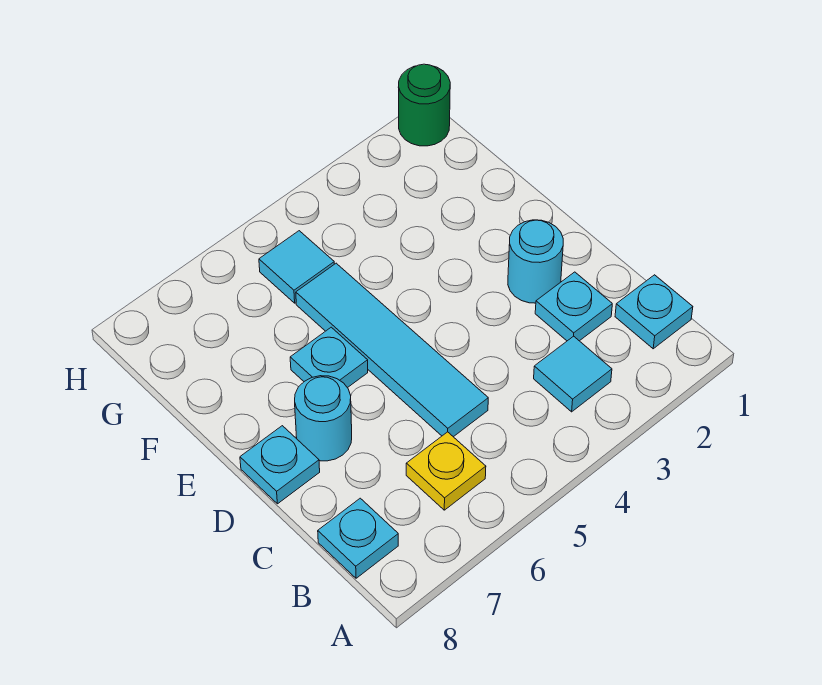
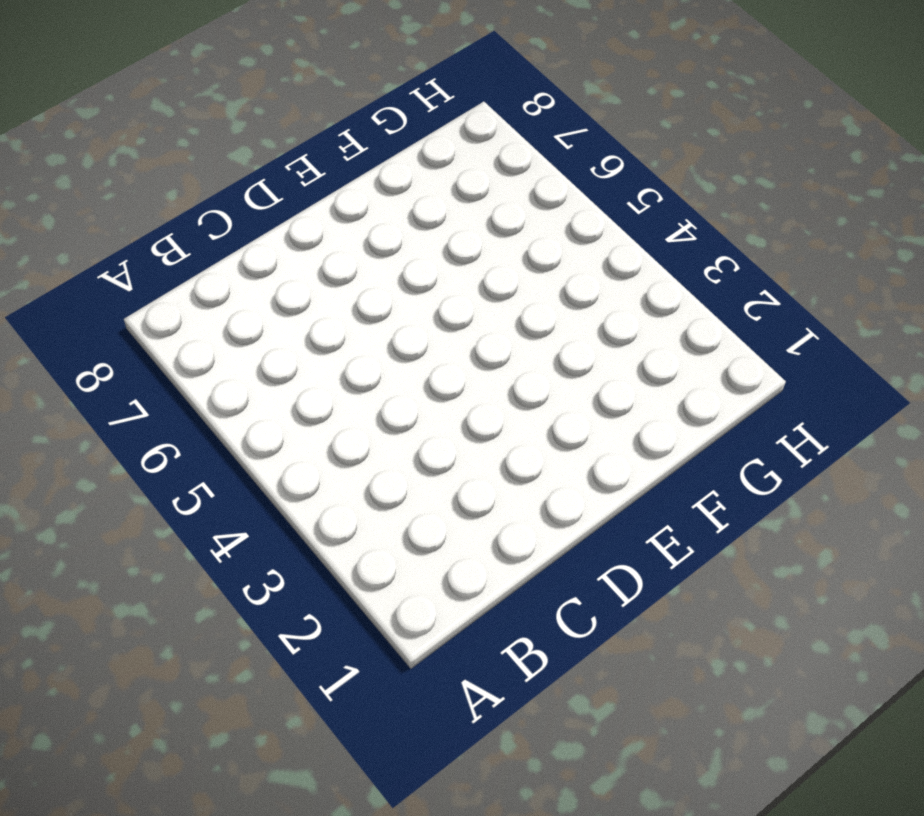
none -> cyan 1x1 plate [615,275,693,349]
none -> cyan 1x1 tile [534,336,612,412]
none -> yellow 1x1 plate [406,432,486,510]

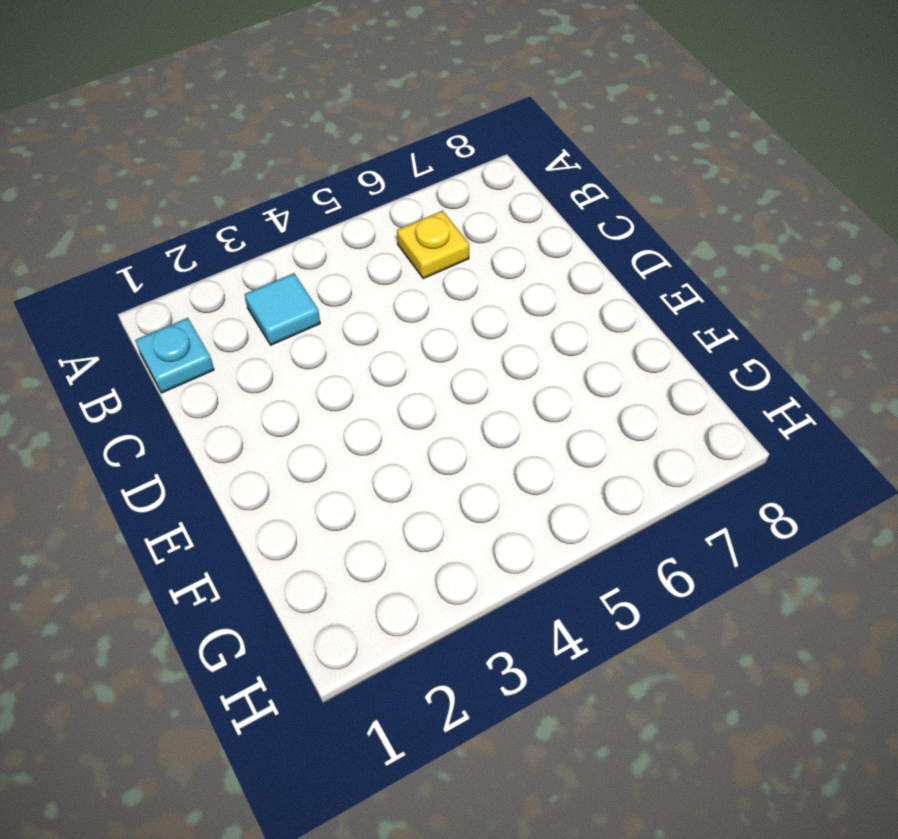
none -> cyan 1x1 plate [318,498,398,578]
none -> cyan 1x1 plate [535,272,612,341]
none -> cyan 1x4 tile [296,263,488,437]

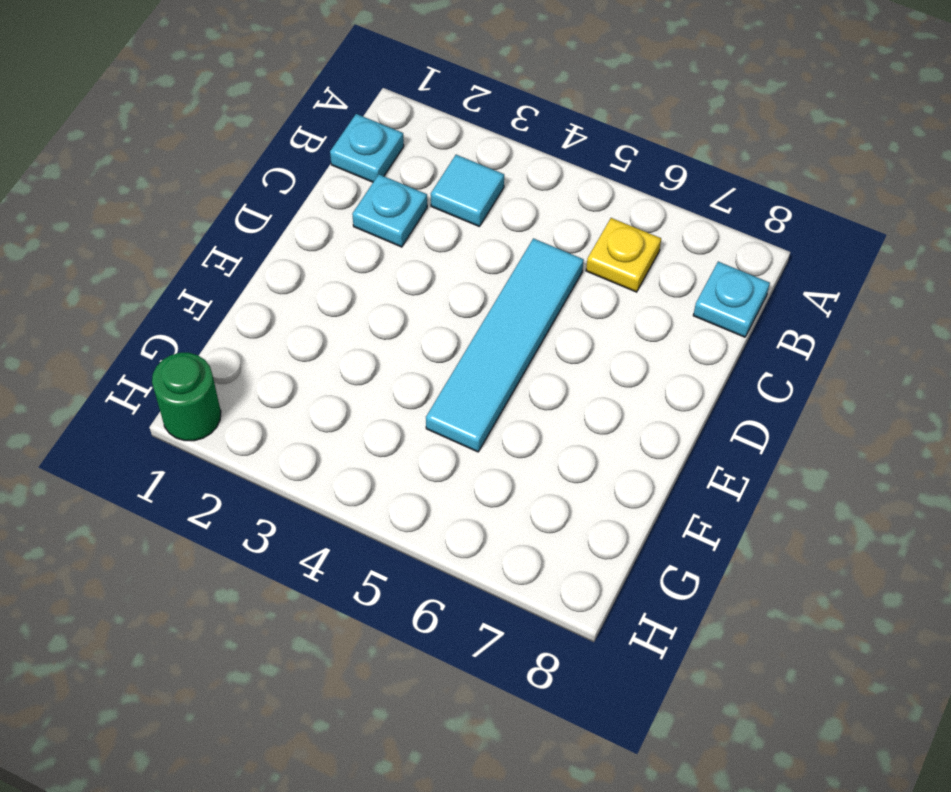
none -> cyan 1x1 round brick [508,220,563,303]
none -> cyan 1x1 round brick [295,376,352,461]
none -> cyan 1x1 plate [240,426,320,504]

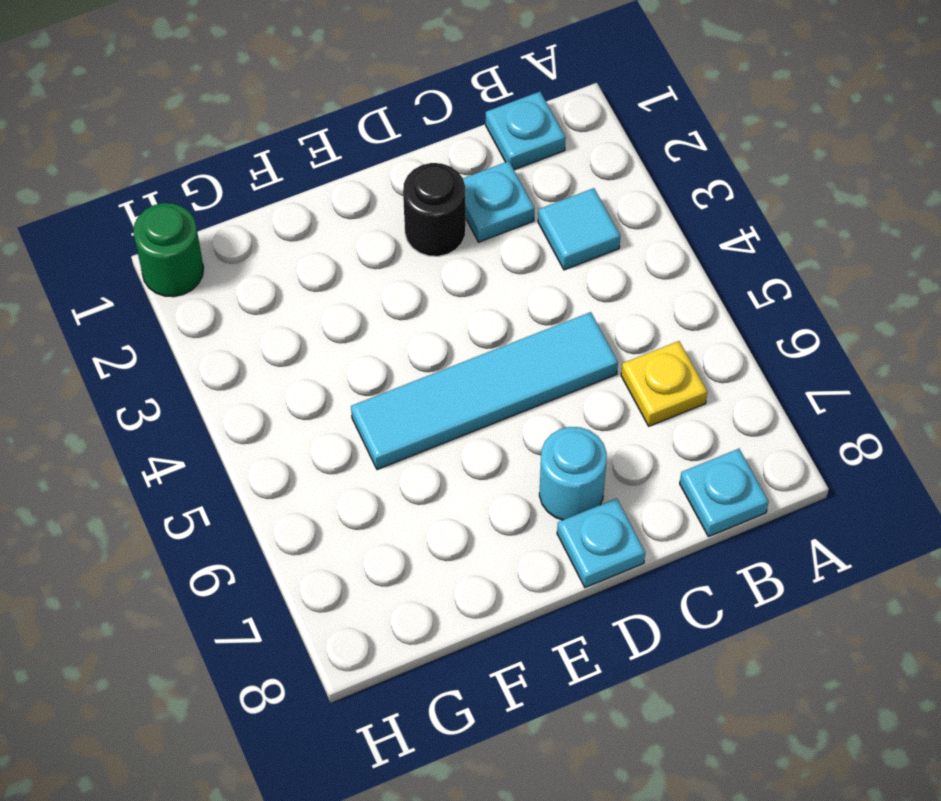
black 1x1 round brick [403,163,466,256] -> cyan 1x1 round brick [508,220,563,303]
none -> cyan 1x1 plate [290,327,368,388]
none -> cyan 1x1 tile [259,231,334,303]

